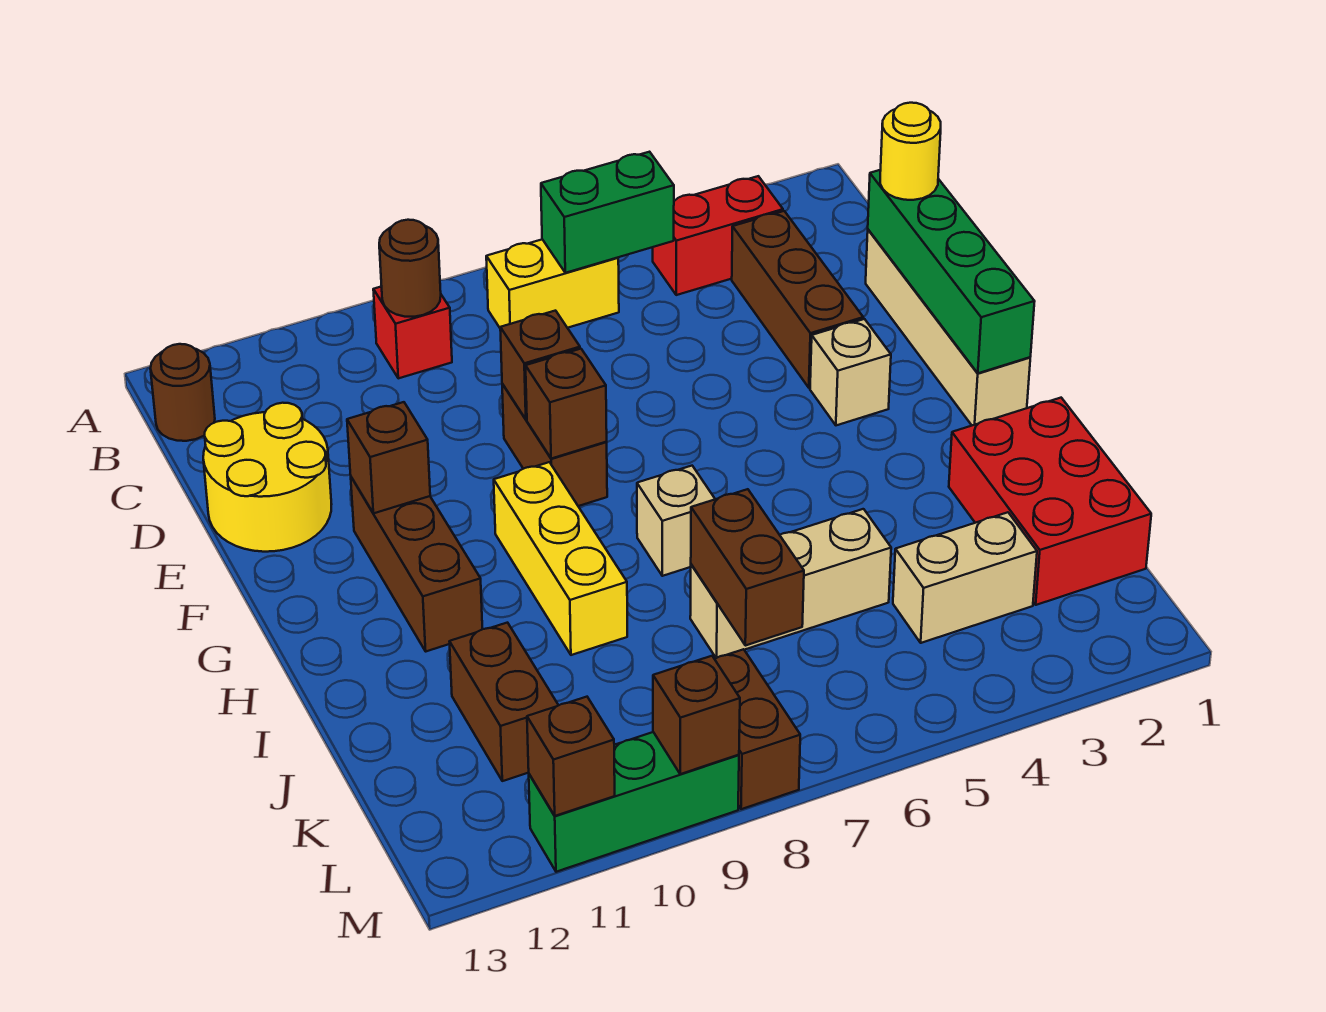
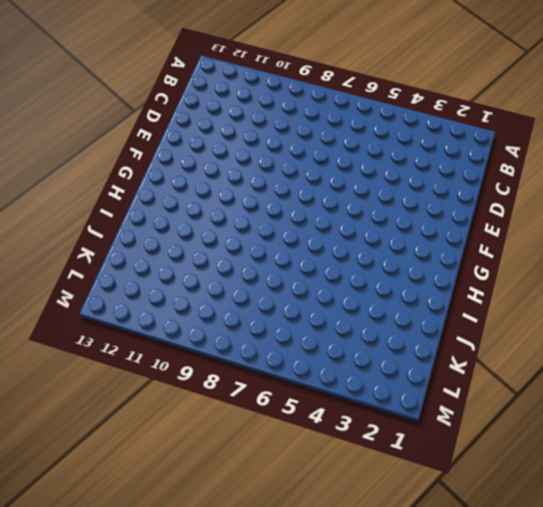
none -> red 1x2 brick [653,176,783,295]
none -> yellow 1x2 brick [486,239,619,328]
none -> red 1x1 brick [373,286,452,378]

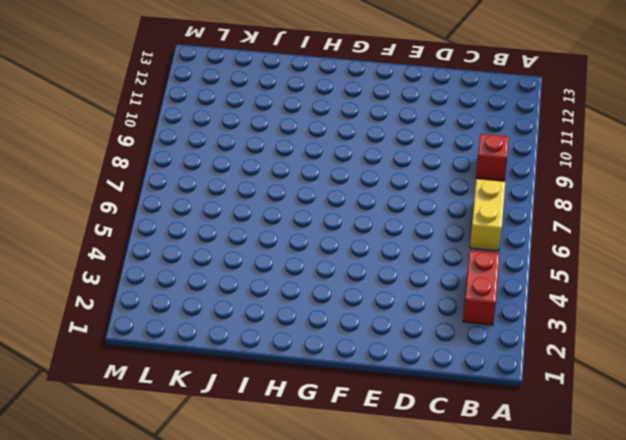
none -> brown 1x1 round brick [150,344,215,441]
none -> brown 1x3 brick [732,211,863,388]
none -> tan 1x4 brick [866,230,1030,425]

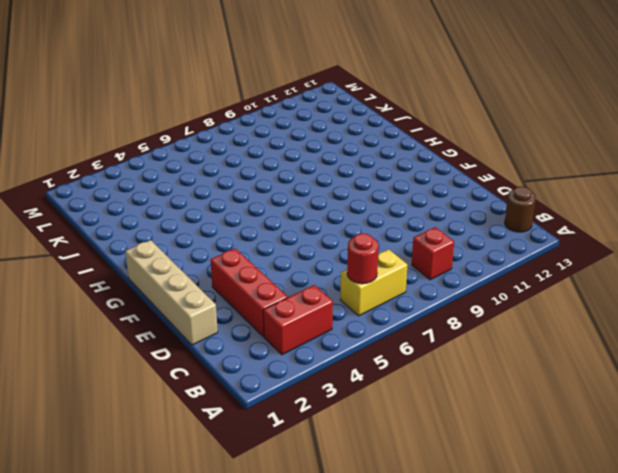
red 1x1 round brick [347,233,378,284] -> green 1x2 brick [541,152,674,273]
red 1x3 brick [211,248,288,337] -> brown 1x3 brick [732,211,863,388]
none -> yellow 2x2 round brick [203,403,332,552]
none -> brown 1x2 brick [502,384,607,506]
none -> tan 1x1 brick [810,319,891,425]

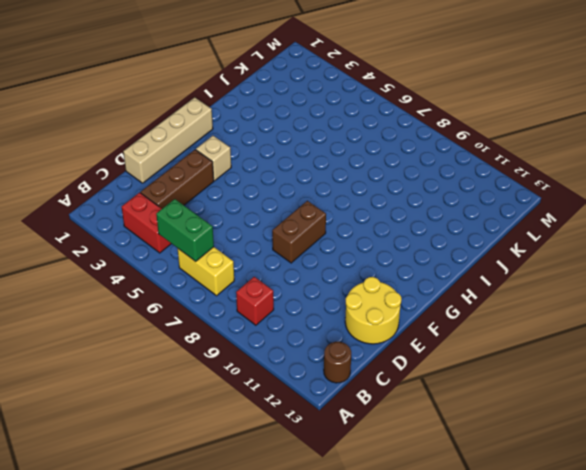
none -> brown 1x3 brick [351,477,482,651]
none -> yellow 1x3 brick [494,462,627,655]
none -> tan 1x1 brick [637,466,715,576]

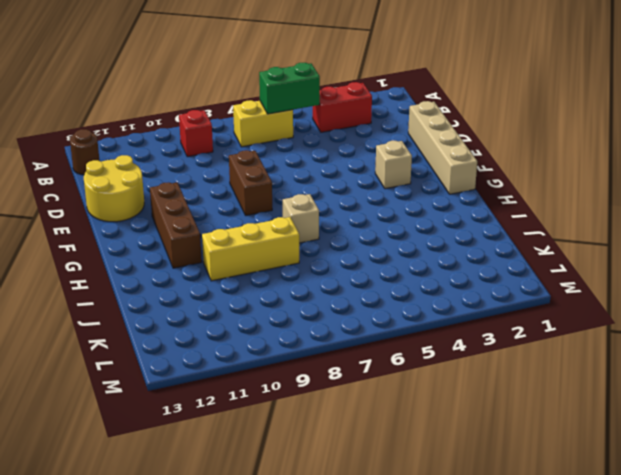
yellow 1x3 brick [202,217,299,281] -> yellow 1x3 brick turned to [494,462,627,655]
none -> brown 1x3 brick [732,211,863,388]
none -> red 2x3 brick [949,398,1151,605]
none -> tan 1x3 brick [690,509,891,658]

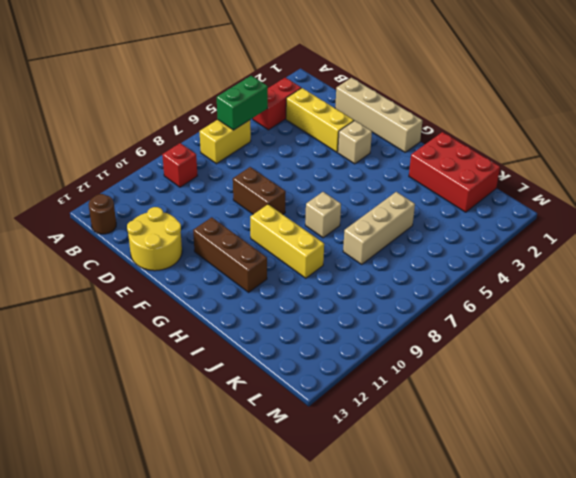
yellow 1x3 brick [286,88,354,152] -> brown 1x3 brick [732,211,863,388]
none -> brown 1x2 brick [449,623,558,781]
none -> tan 1x2 brick [893,512,1037,643]
none -> brown 1x2 brick [715,649,800,809]

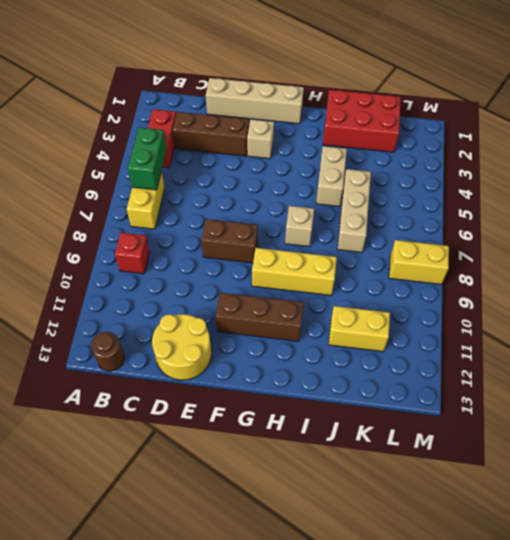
tan 1x2 brick [316,146,347,207] -> tan 1x2 brick moved to [893,512,1037,643]
yellow 1x2 brick [329,306,390,352] -> brown 1x2 brick [449,623,558,781]
yellow 1x2 brick [389,240,449,284] -> brown 1x2 brick [715,649,800,809]
none -> green 1x3 brick [529,732,739,872]
none -> brown 1x1 round brick [379,220,441,317]
none -> green 1x4 brick [868,170,1035,373]

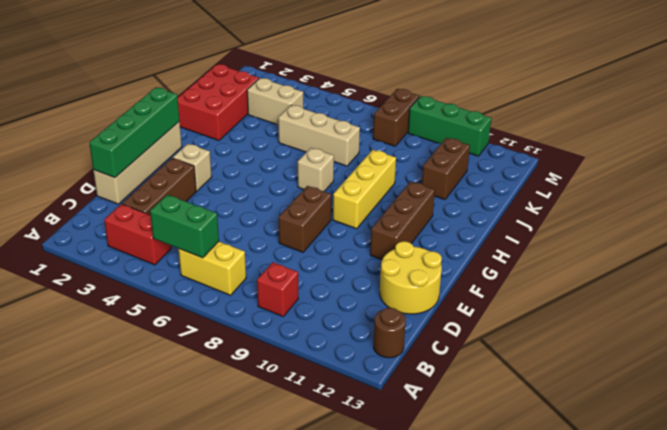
none -> brown 1x1 round brick [379,220,441,317]
none -> brown 1x1 brick [500,311,580,419]
none -> brown 1x1 brick [526,349,607,459]

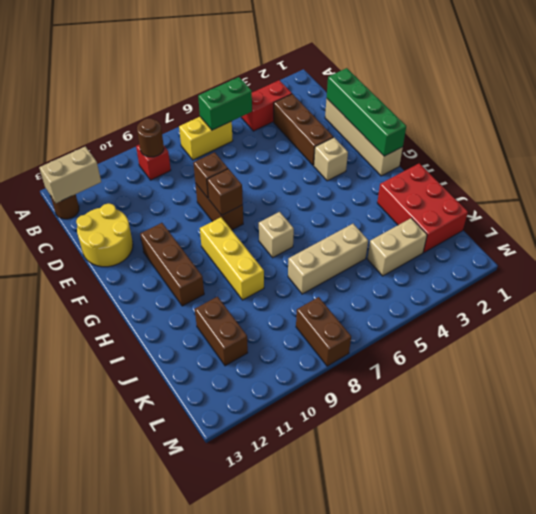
tan 1x2 brick [39,146,101,203] -> none
none -> green 1x3 brick [529,732,739,872]
none -> brown 1x1 brick [347,402,430,513]
none -> brown 1x2 brick [691,489,804,646]

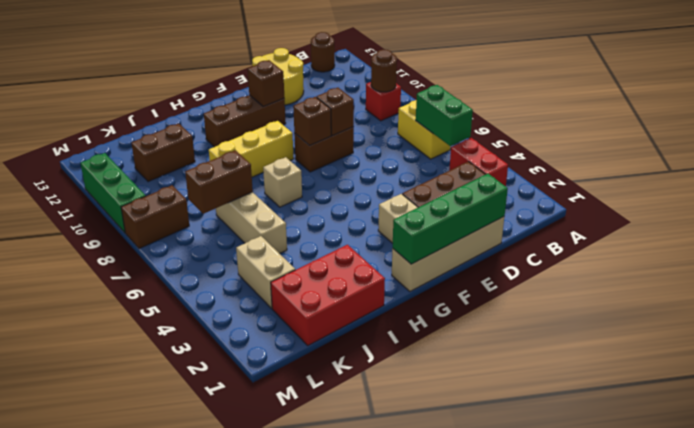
none -> brown 1x1 brick [653,656,740,774]
none -> brown 1x1 brick [527,697,615,816]
none -> yellow 1x1 round brick [880,103,941,200]

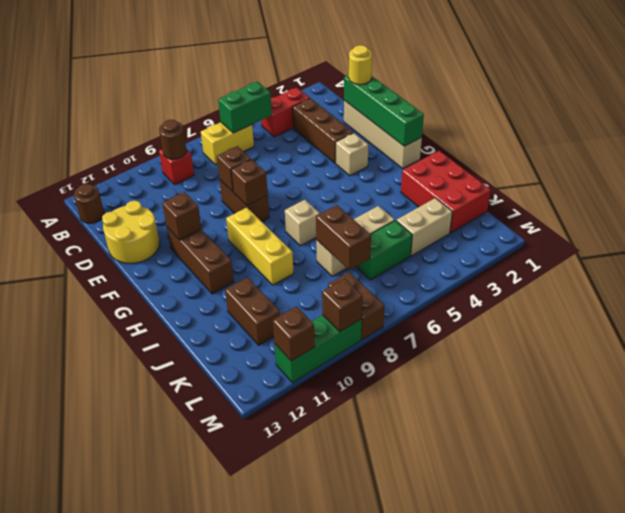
green 1x2 brick [356,220,412,280] -> none

